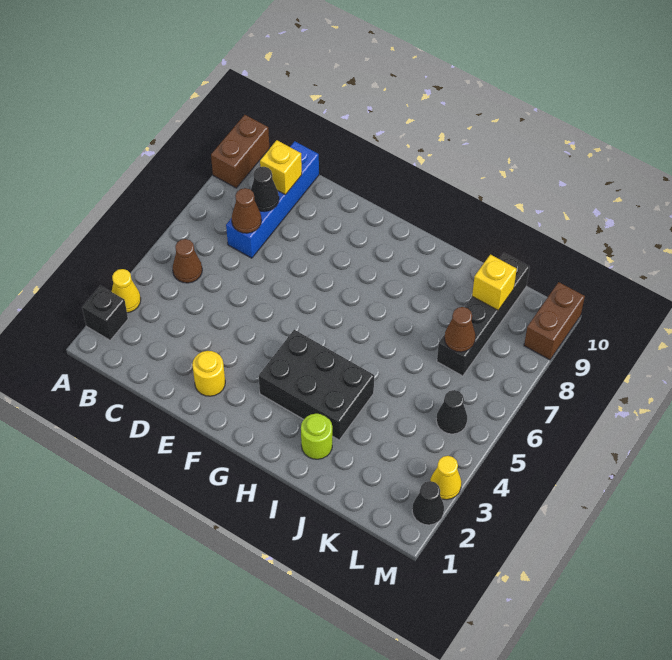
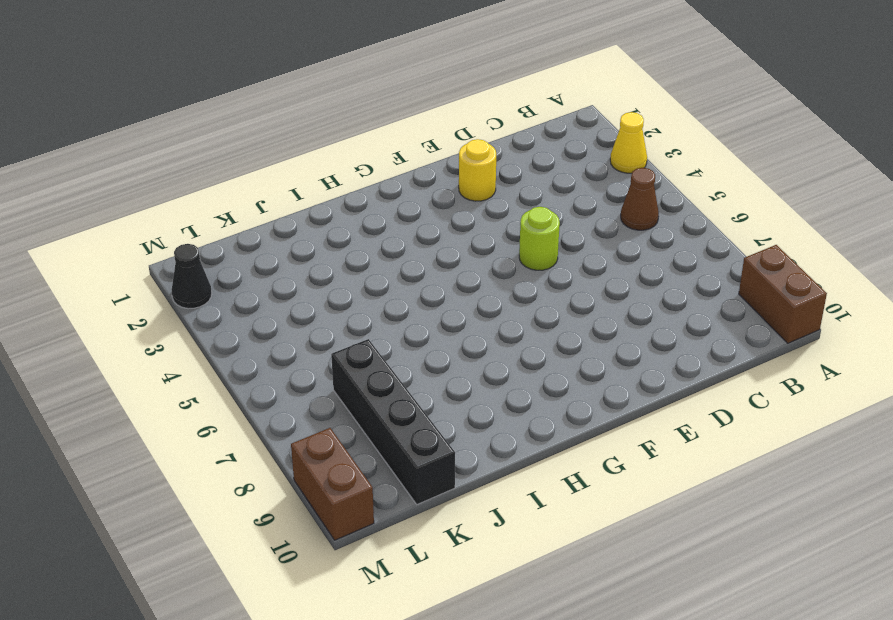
lime 1x1 round brick [519,207,560,270] -> lime 1x1 round brick moved to [301,414,332,459]
none -> black 1x1 brick [82,286,128,340]
none -> blue 1x4 brick [226,141,319,258]
none -> black 2x3 brick [259,330,374,440]

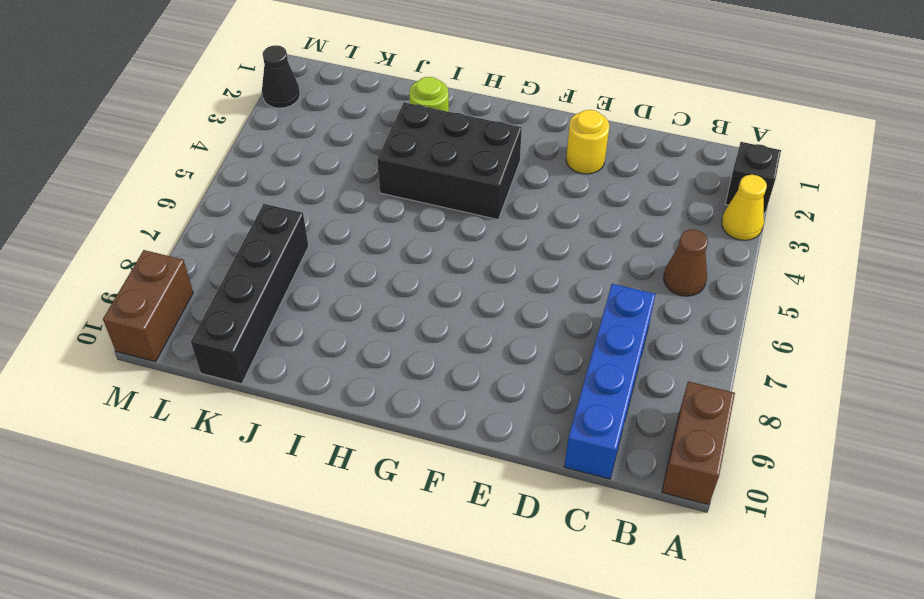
none -> black 1x1 cone [436,390,467,434]
none -> yellow 1x1 cone [430,456,461,500]
none -> brown 1x1 cone [232,188,261,233]

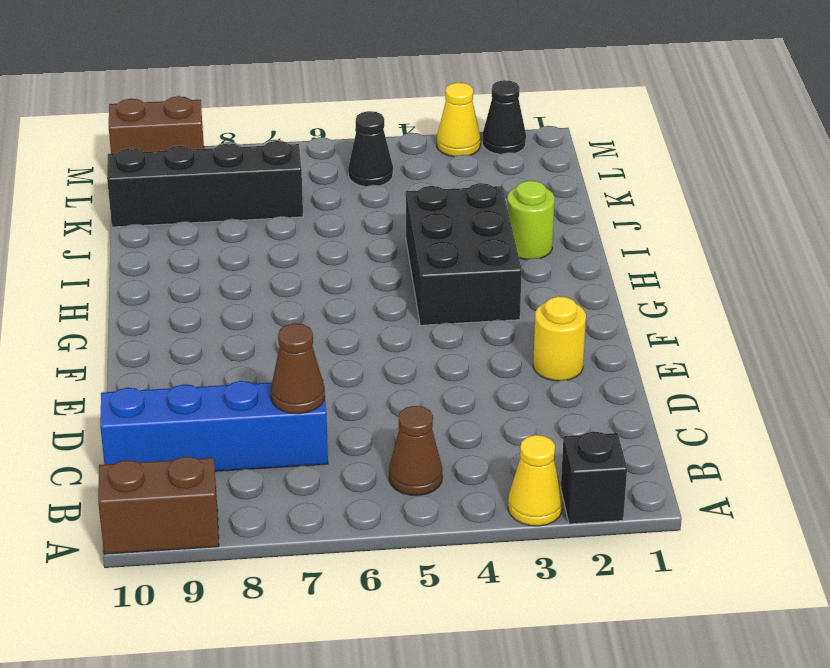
none -> black 1x1 cone [251,167,279,212]
none -> yellow 1x1 brick [260,140,302,195]
none -> brown 1x1 cone [445,307,476,352]

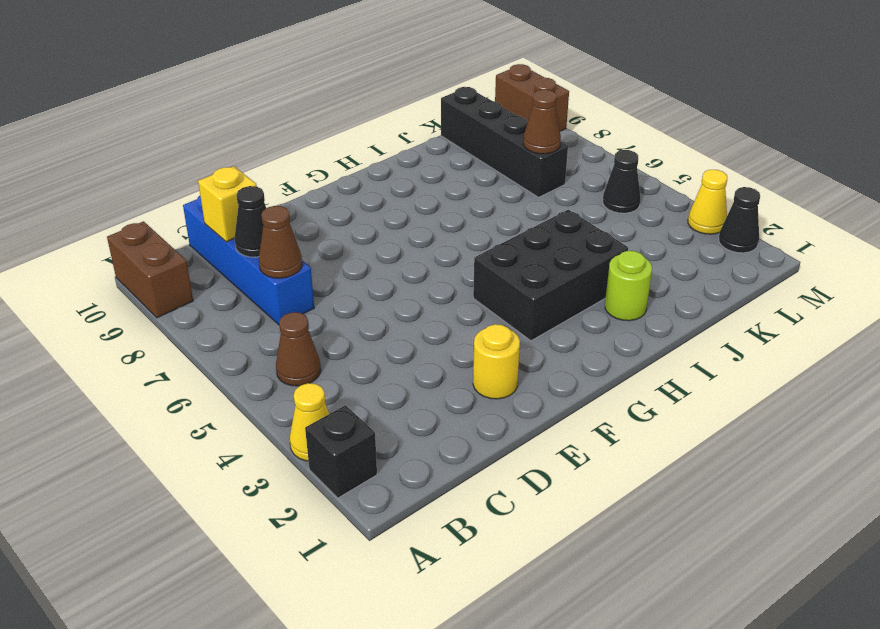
none -> yellow 1x1 brick [472,255,517,310]

